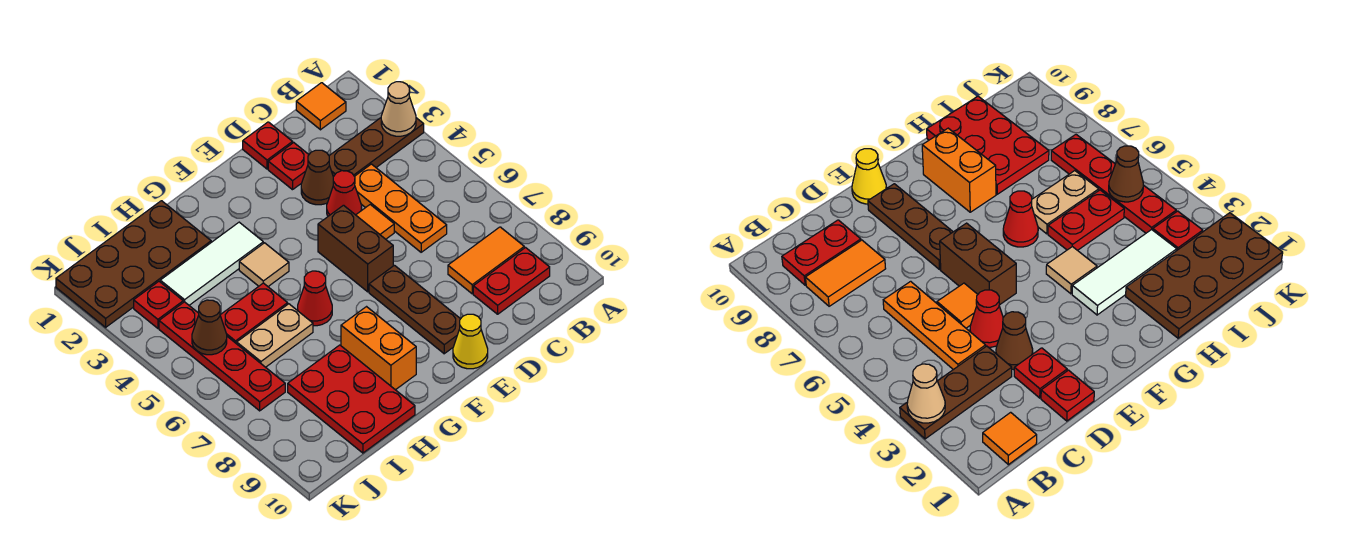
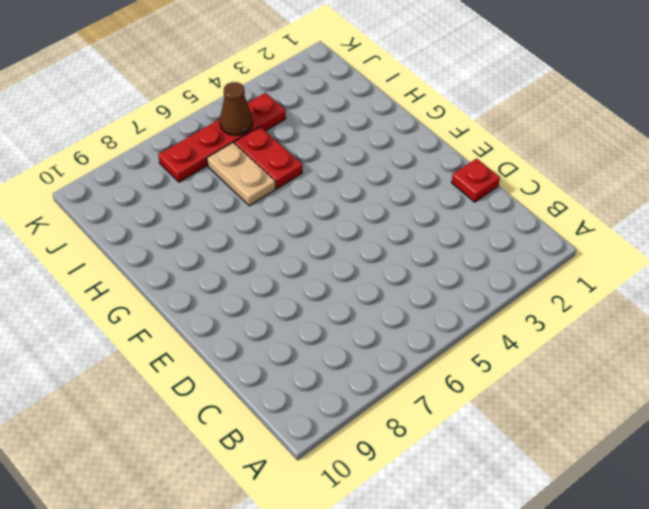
none -> brown 1x3 plate [329,118,424,177]
none -> orange 1x1 tile [296,83,346,130]
none -> orange 1x2 tile [448,227,524,294]

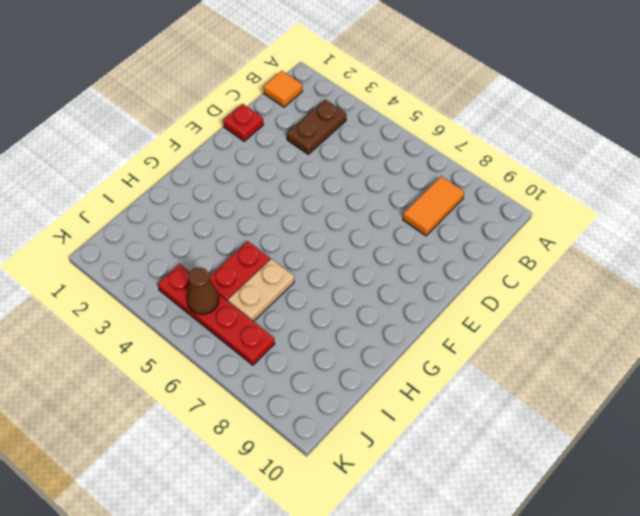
brown 1x2 plate [287,99,346,154] -> brown 1x3 plate [329,118,424,177]
none -> red 1x2 plate [473,248,550,314]
none -> orange 1x3 plate [355,164,447,252]
none -> red 1x1 plate [268,143,309,190]

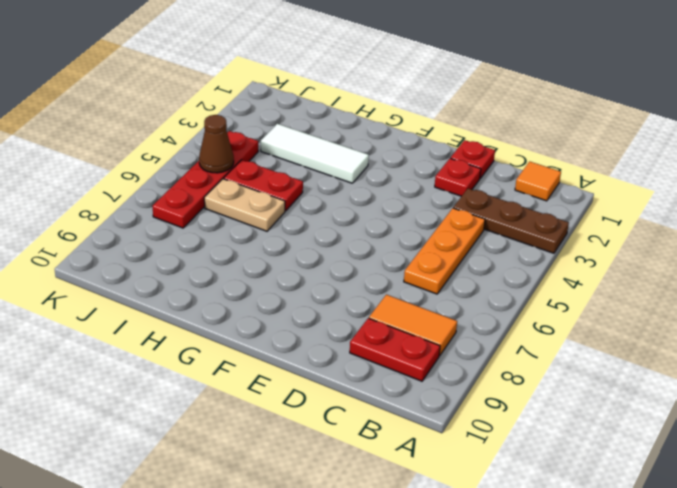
none -> brown 1x1 cone [301,150,333,205]
none -> red 1x1 cone [327,171,362,216]
none -> orange 1x1 tile [356,205,394,239]

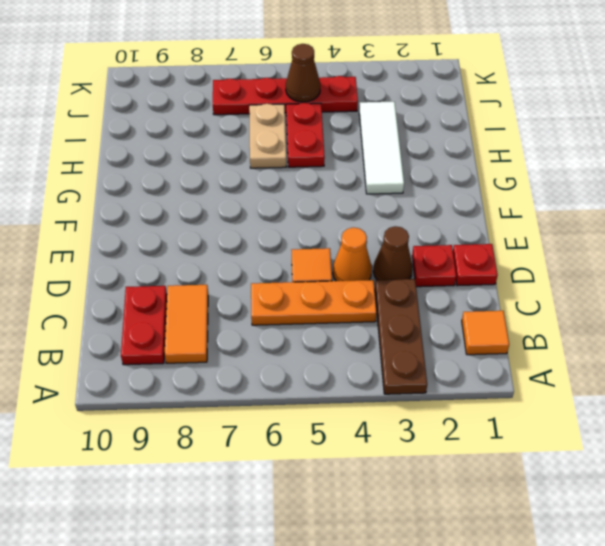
orange 1x1 cone [333,227,372,281] -> red 1x1 cone [327,171,362,216]
none -> brown 1x2 brick [318,205,393,292]
none -> brown 1x3 plate [369,265,460,354]
none -> yellow 1x1 cone [453,314,488,369]

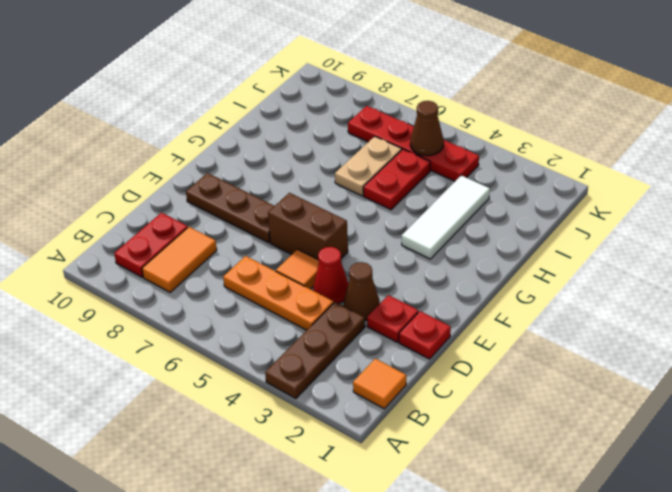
none -> yellow 1x1 cone [453,314,488,369]
none -> tan 1x1 tile [239,243,289,286]
none -> red 1x1 cone [298,271,332,326]

